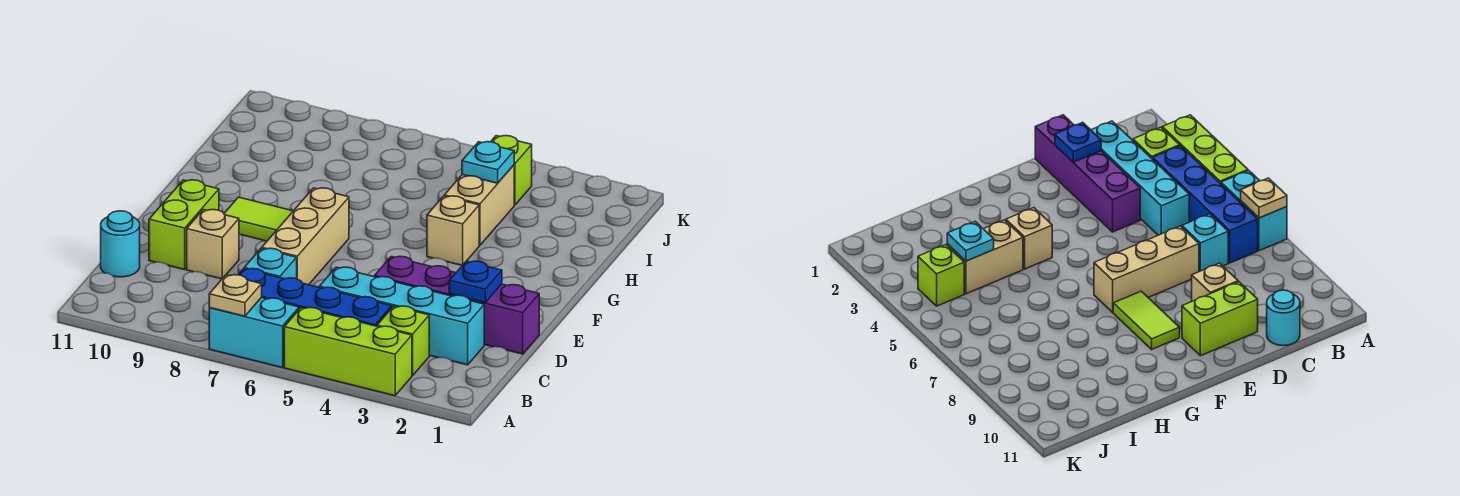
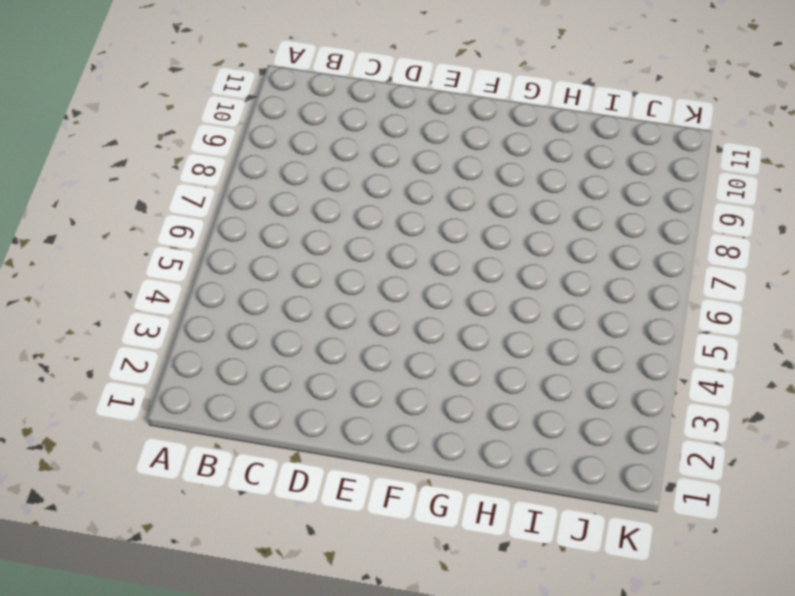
none -> lime 1x3 brick [284,307,412,396]
none -> cyan 1x2 brick [209,298,299,368]
none -> lime 1x1 brick [377,306,429,376]

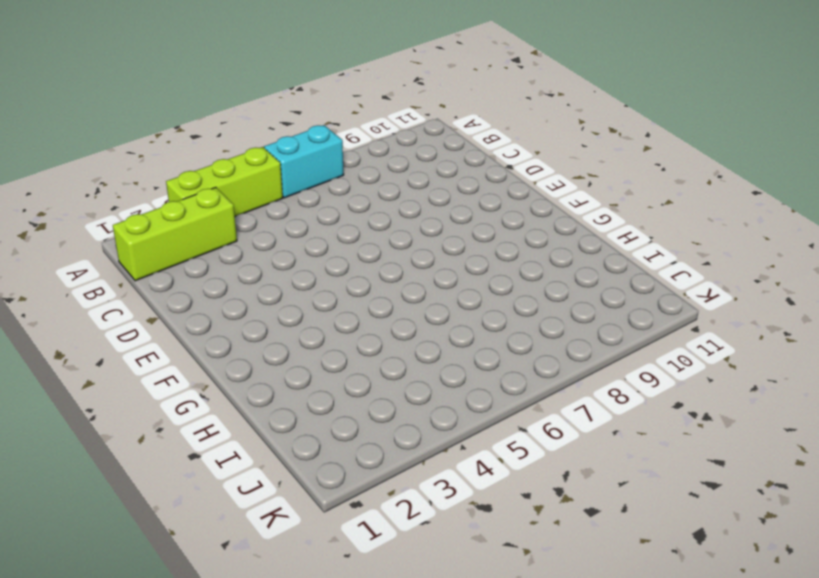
lime 1x3 brick [113,187,237,281] -> lime 1x1 brick [377,306,429,376]
none -> blue 1x4 brick [238,269,392,326]
none -> cyan 1x4 brick [319,267,484,365]
none -> cyan 1x1 brick [244,248,297,279]

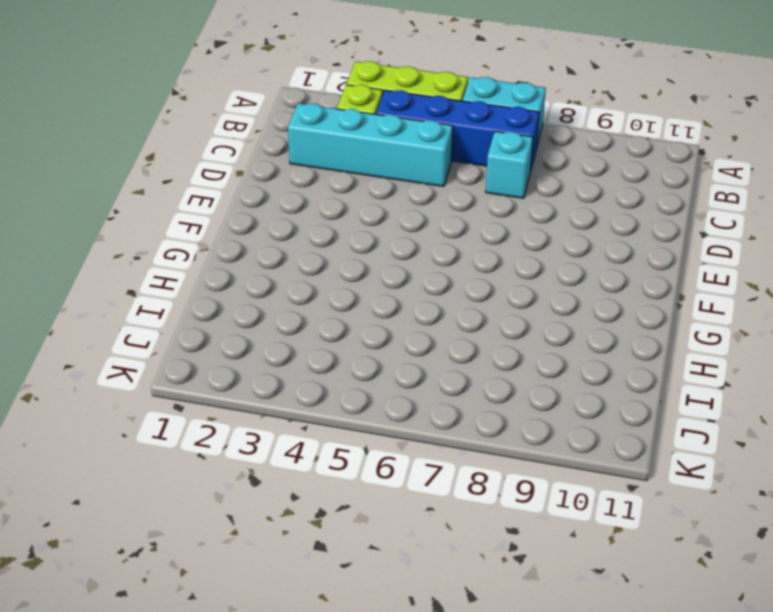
none -> cyan 1x1 round brick [101,211,140,277]
none -> purple 1x4 brick [374,256,539,354]
none -> tan 1x3 brick [262,188,349,285]

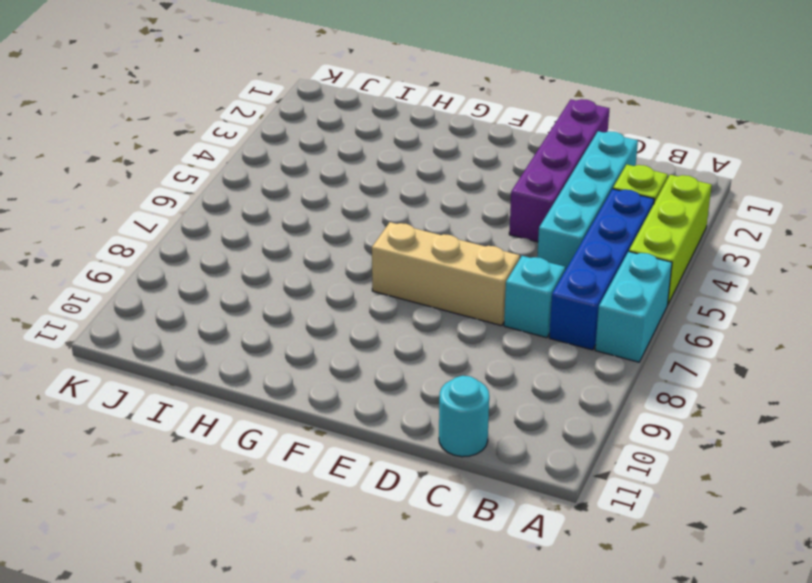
none -> tan 1x1 brick [187,210,239,279]
none -> lime 1x2 brick [149,180,219,270]
none -> lime 1x2 tile [224,197,293,241]

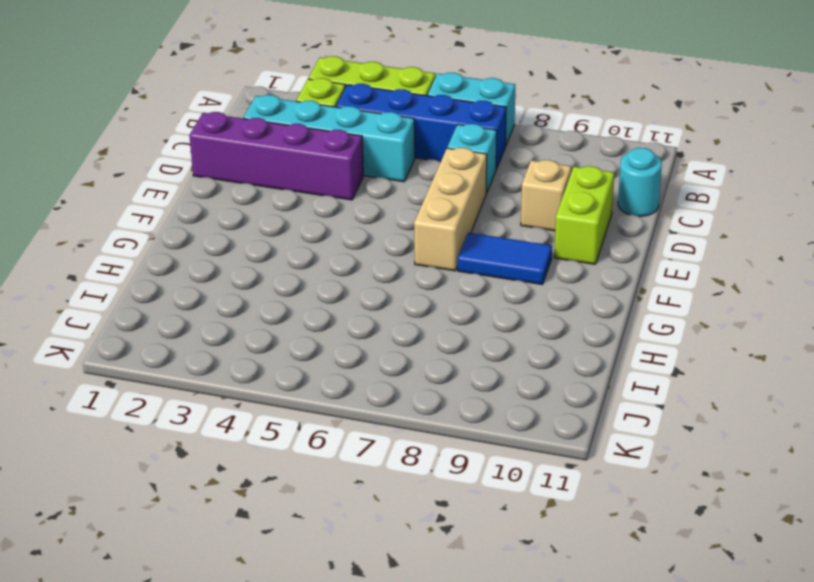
blue 1x2 tile [458,233,552,285] -> lime 1x2 tile [224,197,293,241]
none -> tan 1x1 brick [427,196,479,265]
none -> tan 1x2 brick [444,165,514,245]
none -> lime 1x1 brick [491,136,532,205]

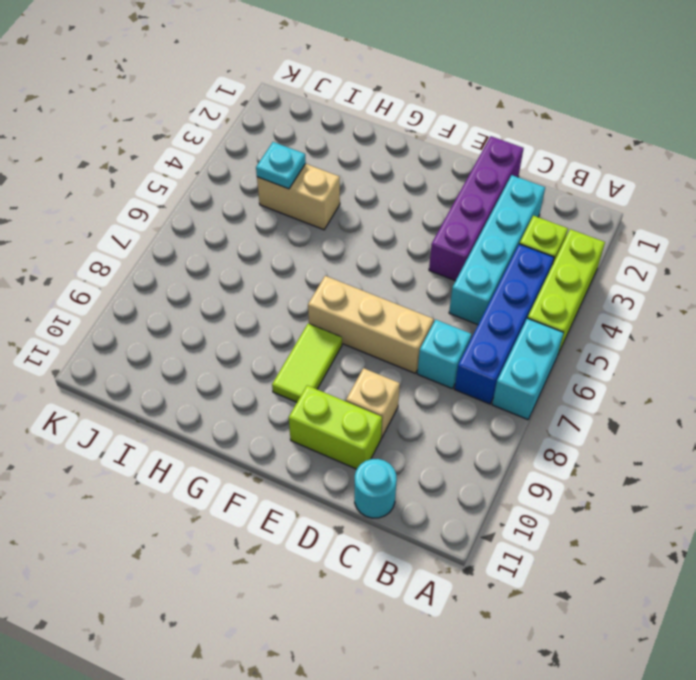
none -> tan 1x1 brick [427,196,479,265]
none -> lime 1x1 brick [491,136,532,205]
none -> tan 1x1 plate [209,275,262,316]

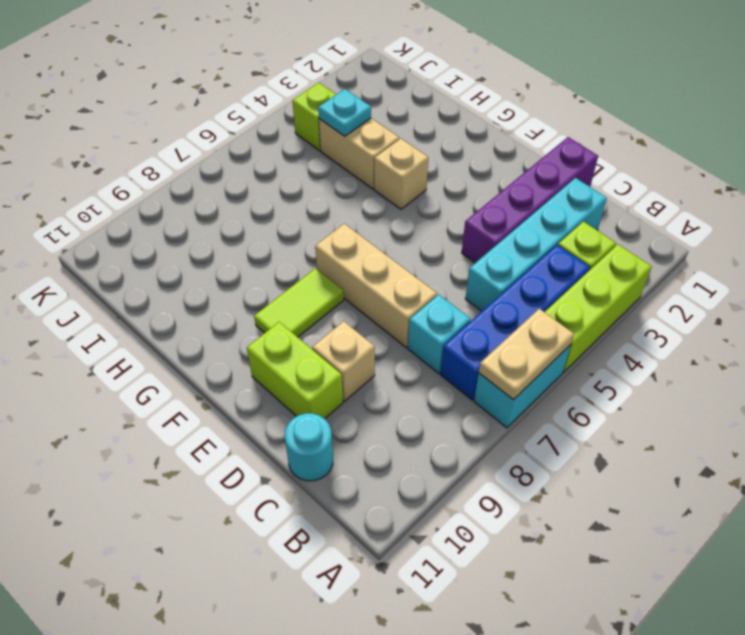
tan 1x2 plate [479,309,574,400] -> tan 1x1 plate [209,275,262,316]
none -> blue 1x1 plate [449,261,502,303]

